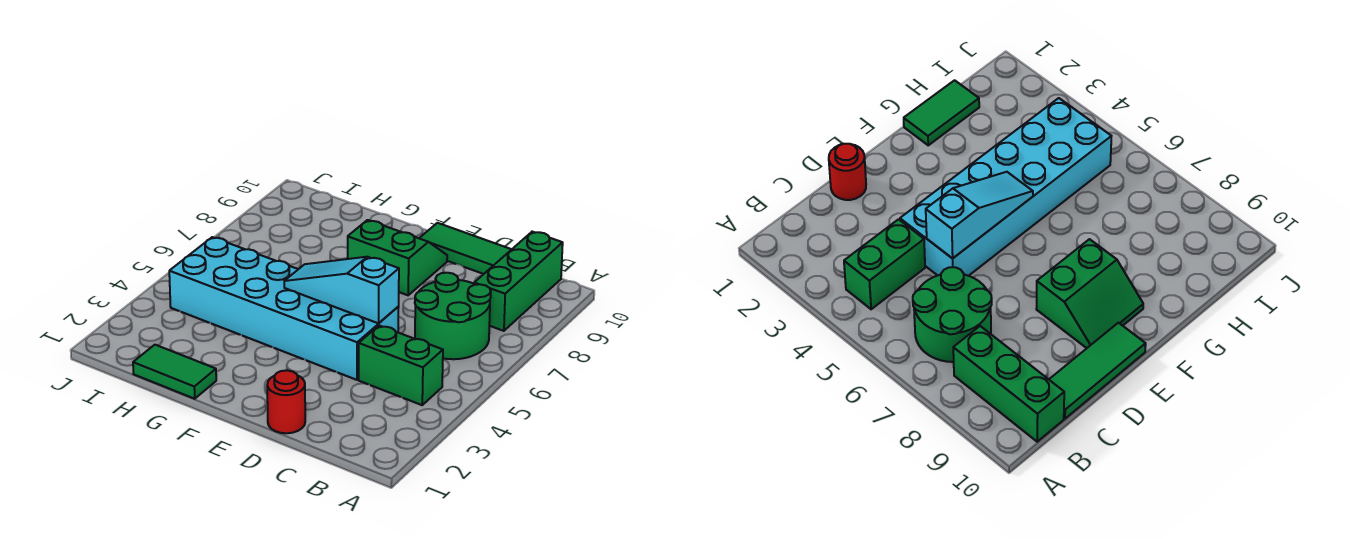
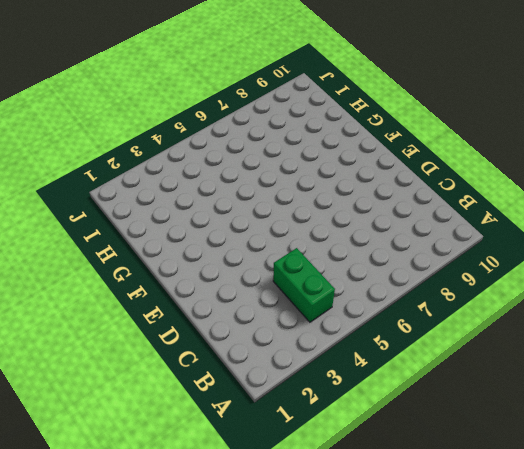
none -> green 2x2 round brick [415,273,491,359]
none -> green 1x3 brick [474,232,563,331]

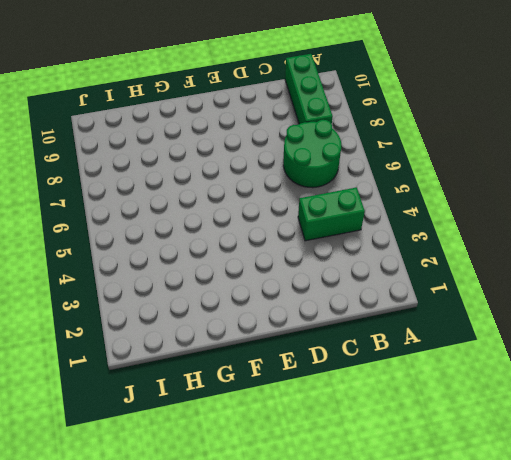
none -> green 1x3 tile [419,223,512,274]
none -> red 1x1 round brick [267,370,305,433]

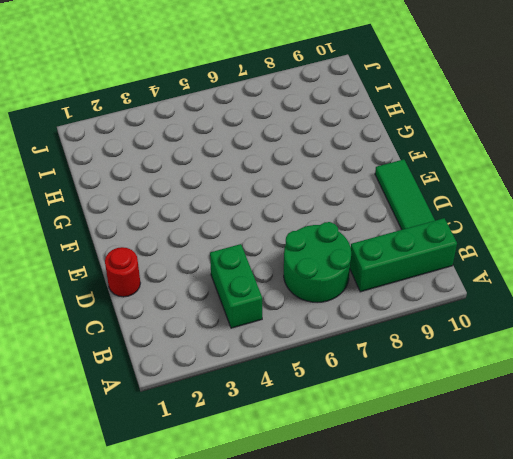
none -> cyan 2x6 brick [169,237,399,380]
none -> green 2x2 slope [348,220,447,295]

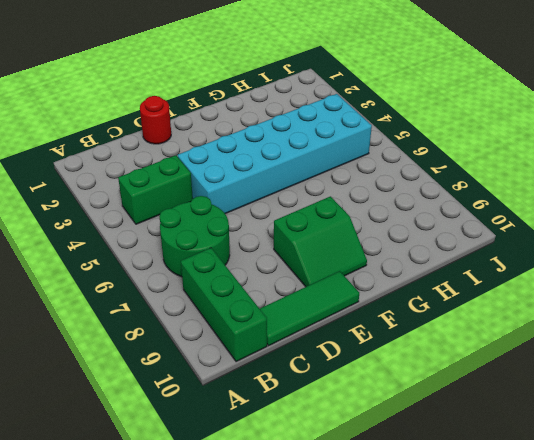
none -> green 1x2 tile [133,345,216,399]
none -> cyan 1x3 slope [284,257,399,323]

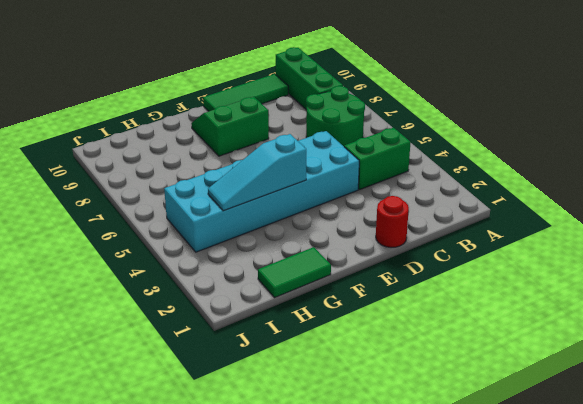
cyan 1x3 slope [208,134,306,211] -> cyan 1x3 slope moved to [284,257,399,323]

